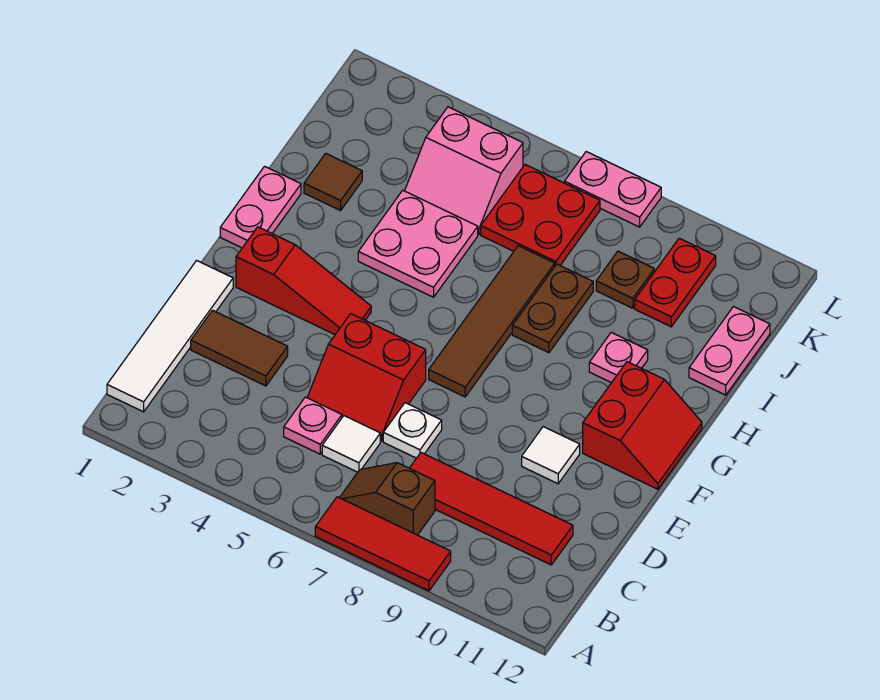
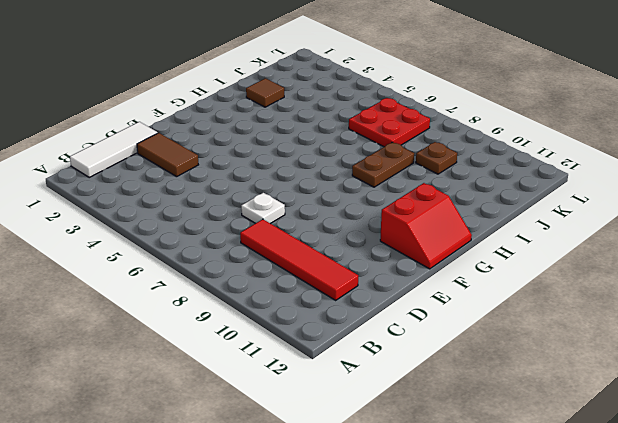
white 1x3 tile [70,122,158,177] -> white 1x4 tile [107,261,233,412]
none -> red 1x3 tile [315,497,451,591]
none -> brown 1x2 slope [340,463,435,535]
none -> pink 1x1 plate [284,397,342,454]

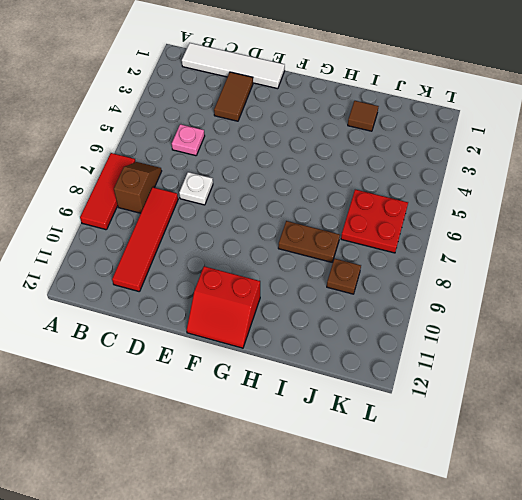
none -> white 1x1 tile [322,416,380,472]
none -> red 2x2 slope [307,314,426,441]
none -> white 1x1 tile [522,427,580,484]

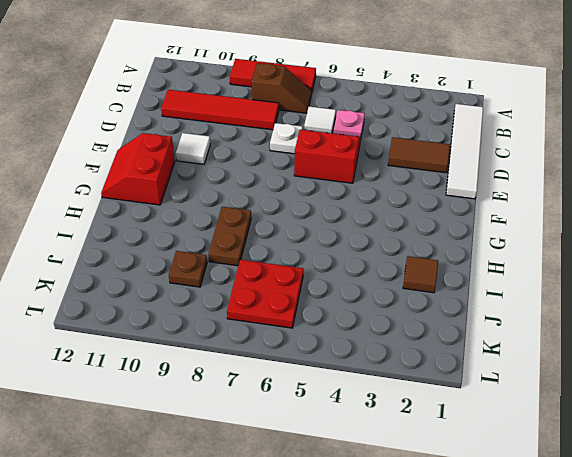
none -> red 1x3 slope [236,227,371,334]
none -> brown 1x4 tile [429,246,555,397]
none -> pink 1x2 plate [220,166,301,248]

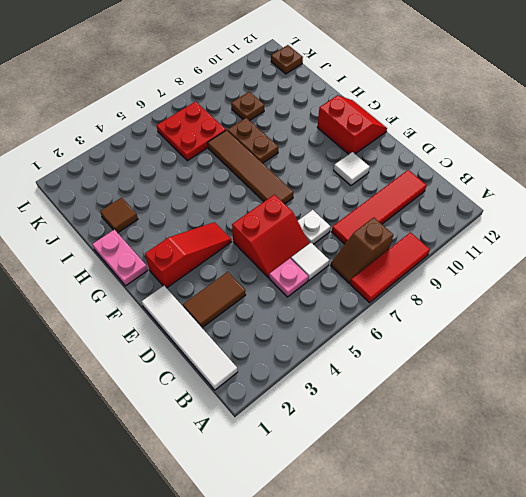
brown 1x1 plate [271,45,303,74] -> none
none -> pink 2x2 plate [358,190,478,297]
none -> pink 1x1 plate [589,332,648,383]
none -> pink 1x2 plate [689,307,770,395]

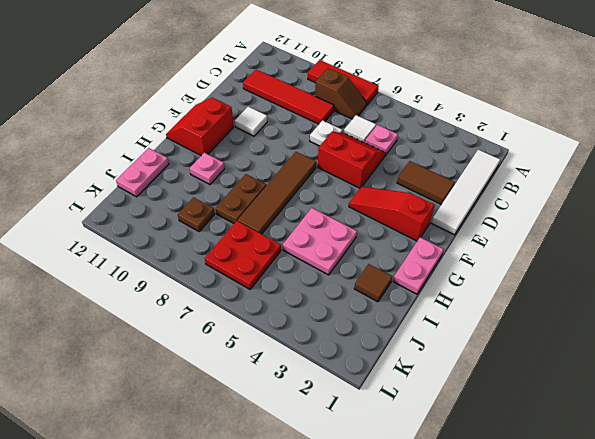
none -> pink 2x2 slope [405,107,523,235]
none -> red 1x2 plate [635,238,716,327]
none -> pink 1x2 plate [565,152,661,227]

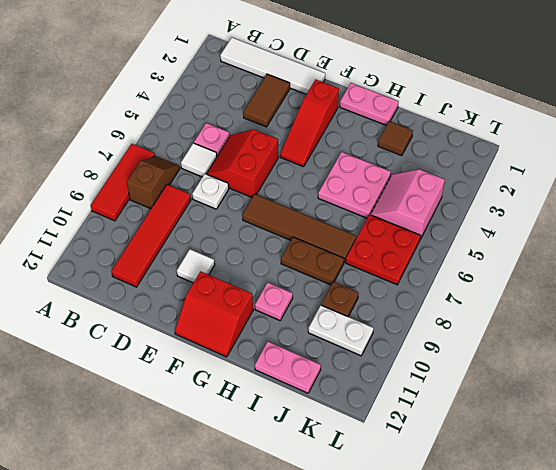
white 1x2 plate [308,305,374,356] -> red 1x2 plate [635,238,716,327]
none -> pink 1x2 plate [565,152,661,227]

